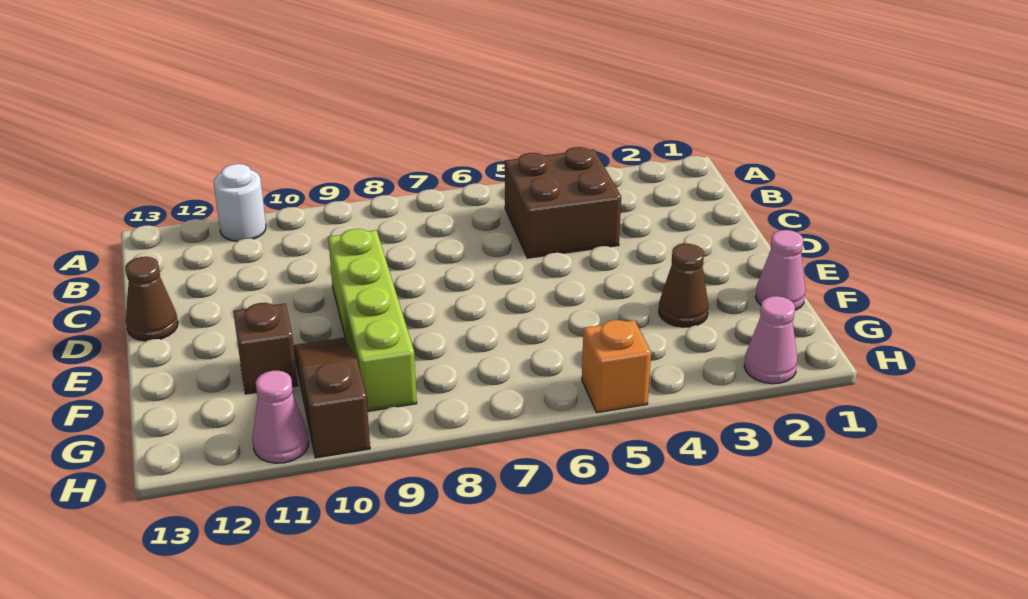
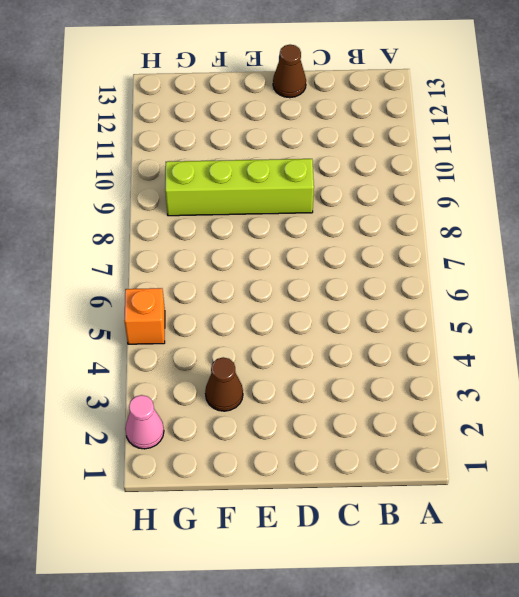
none -> white 1x1 round brick [214,164,266,241]
none -> brown 2x2 brick [505,147,621,258]

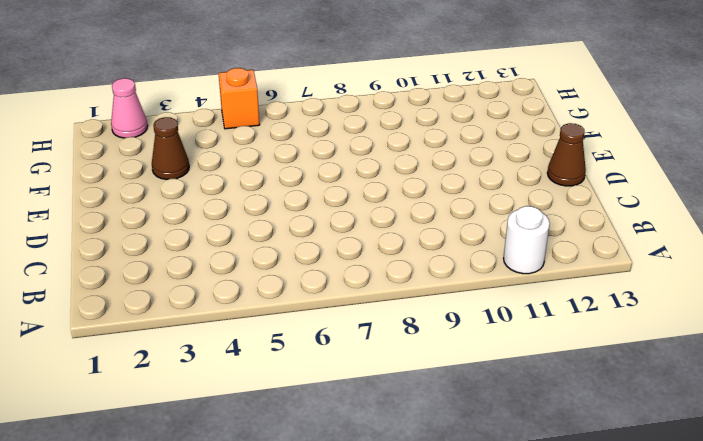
none -> brown 2x2 brick [505,147,621,258]
none -> lime 1x4 brick [328,229,417,411]

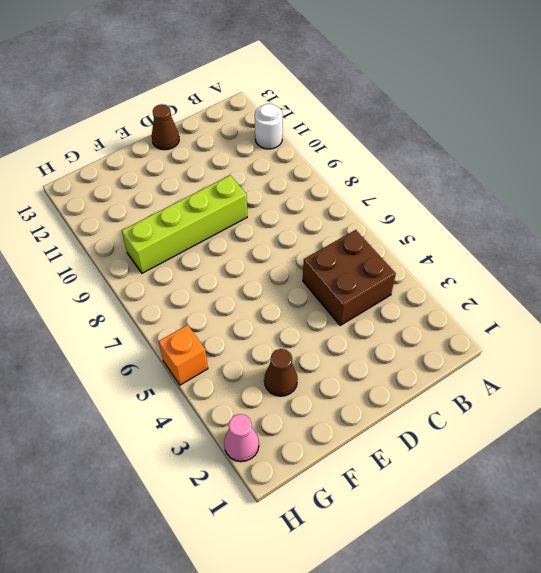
none -> pink 1x1 cone [755,230,805,310]
none -> brown 1x3 slope [294,338,370,458]

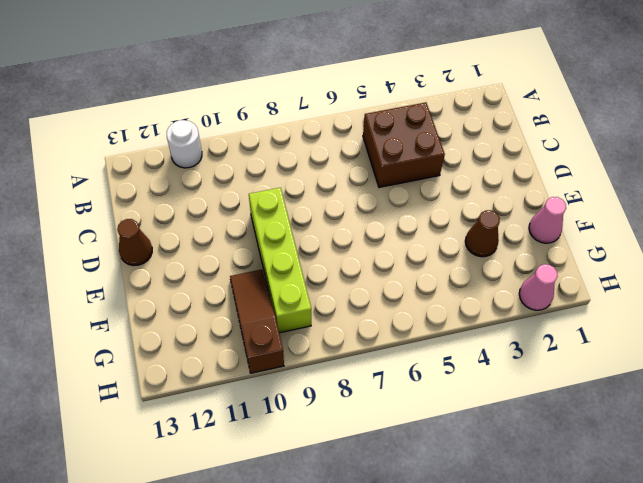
none -> brown 1x1 brick [233,303,298,394]
none -> orange 1x1 brick [582,320,651,413]

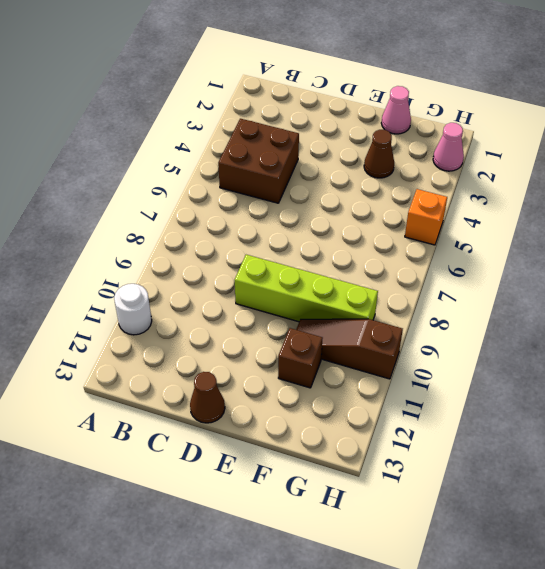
none -> pink 1x1 cone [252,371,309,463]

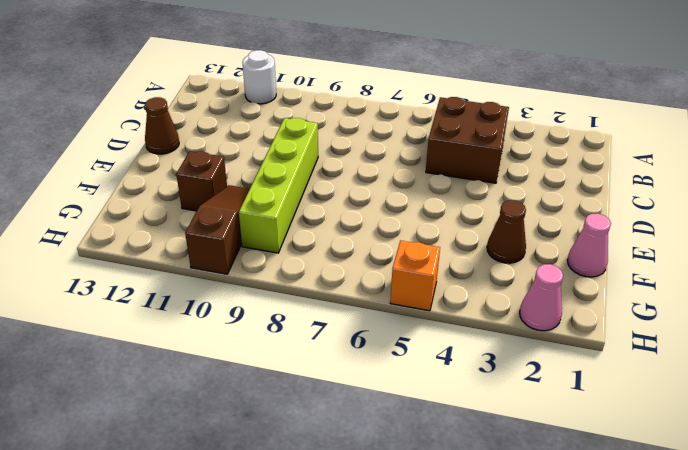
none -> pink 1x1 cone [252,371,309,463]

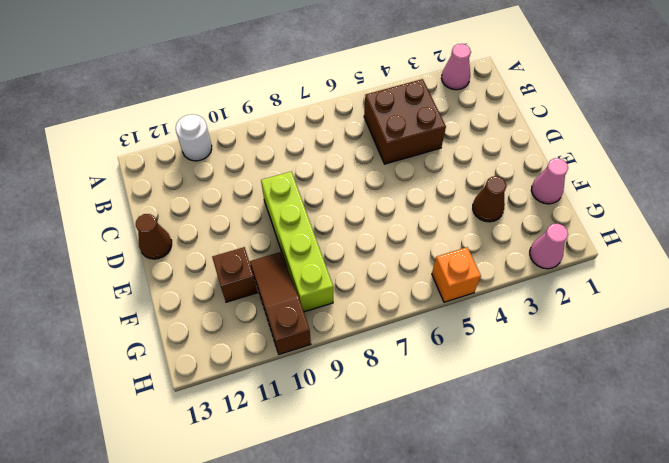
pink 1x1 cone [441,44,471,90] -> pink 1x1 cone moved to [252,371,309,463]

